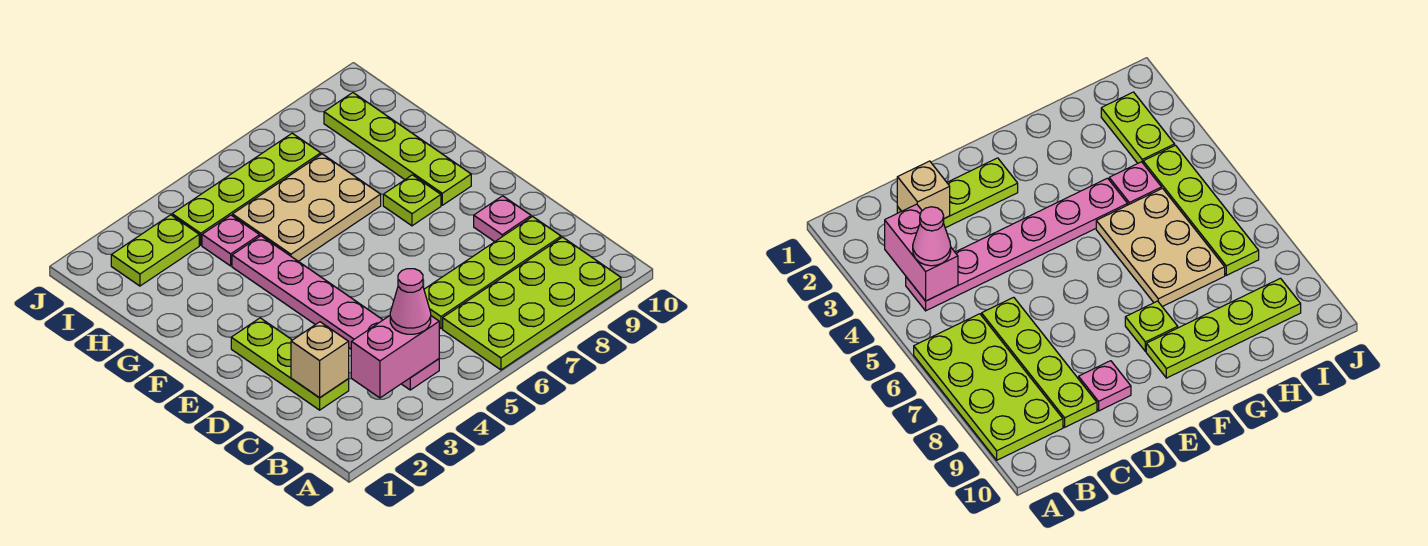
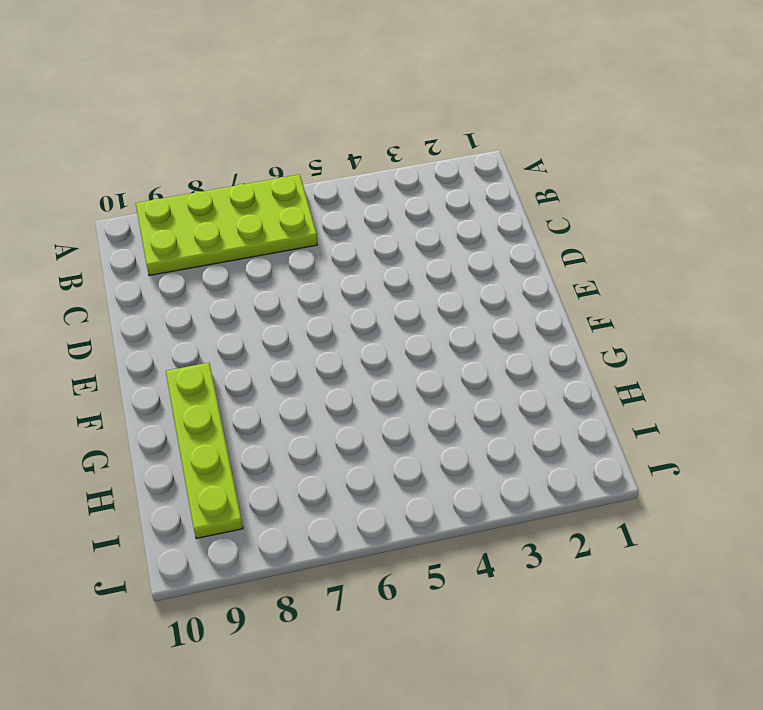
none -> pink 1x6 plate [232,236,439,390]
none -> lime 1x3 plate [231,318,349,410]
none -> lime 1x4 plate [424,217,561,329]

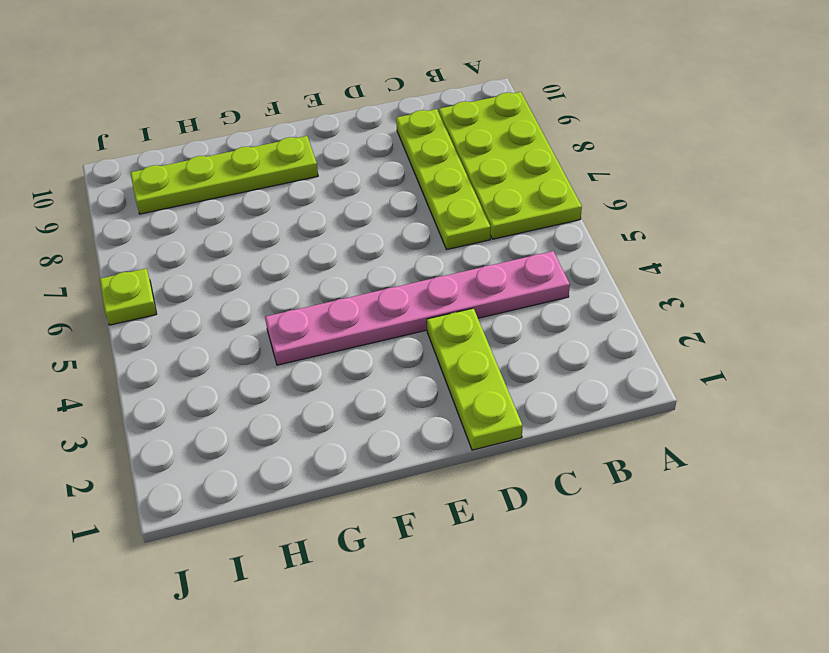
lime 1x3 plate [427,308,523,450] -> lime 1x3 plate turned to [231,318,349,410]
lime 1x1 plate [100,269,156,325] -> lime 1x1 plate moved to [383,175,441,226]
none -> pink 1x1 plate [474,196,531,242]
none -> tan 2x3 plate [233,154,381,261]
none -> pink 1x1 plate [202,215,260,266]

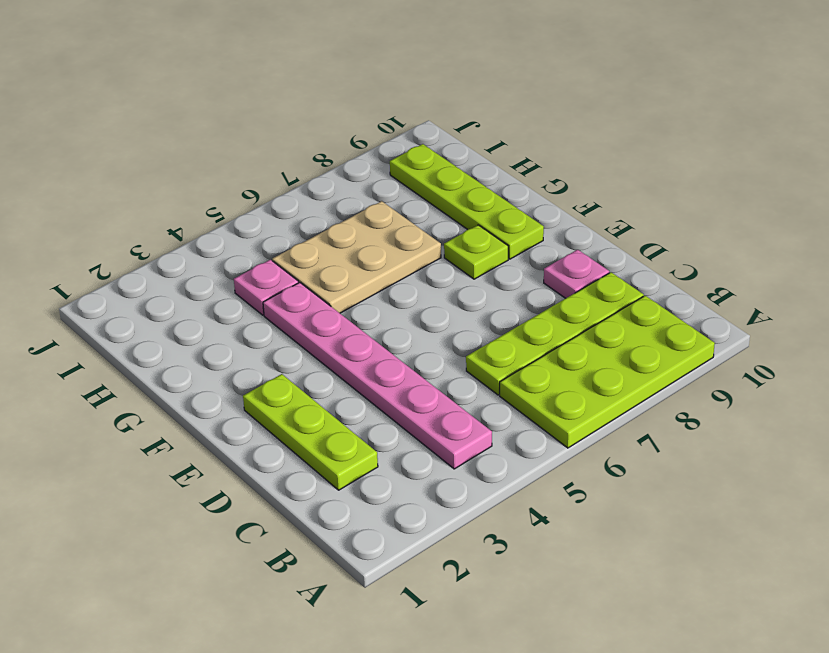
none -> lime 1x2 plate [111,215,199,286]
none -> lime 1x4 plate [172,133,321,245]
none -> pink 1x2 brick [351,316,439,398]

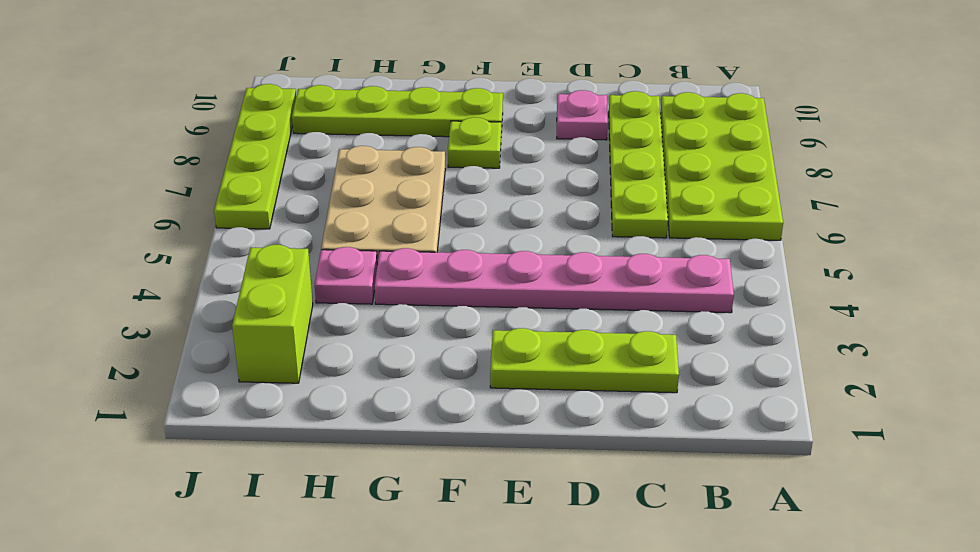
lime 1x2 brick [232,245,313,383] -> lime 1x2 plate [111,215,199,286]
lime 1x4 plate [214,84,296,229] -> lime 1x4 plate moved to [172,133,321,245]
none -> pink 1x2 brick [351,316,439,398]
none -> tan 1x1 brick [291,322,349,398]
none -> pink 1x1 cone [390,269,431,334]

